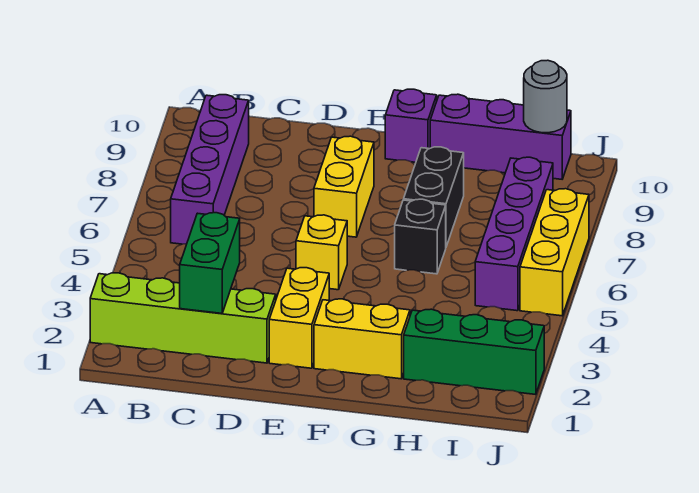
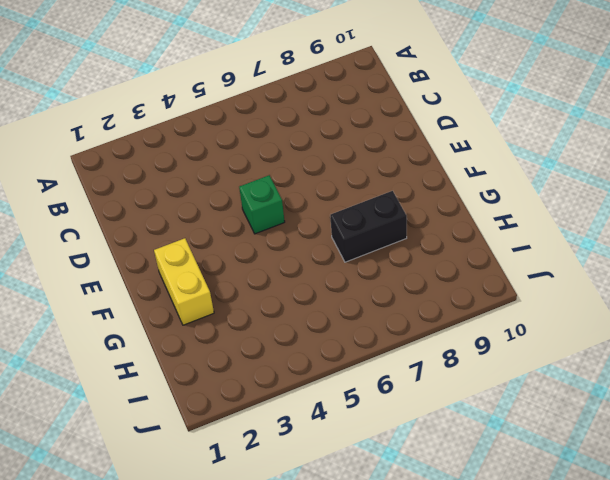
green 1x1 brick [239,175,285,234] -> yellow 1x1 brick [296,215,347,290]
none -> lime 1x4 brick [90,273,276,363]
none -> purple 1x4 brick [171,95,249,244]
none -> yellow 1x2 brick [269,268,329,368]

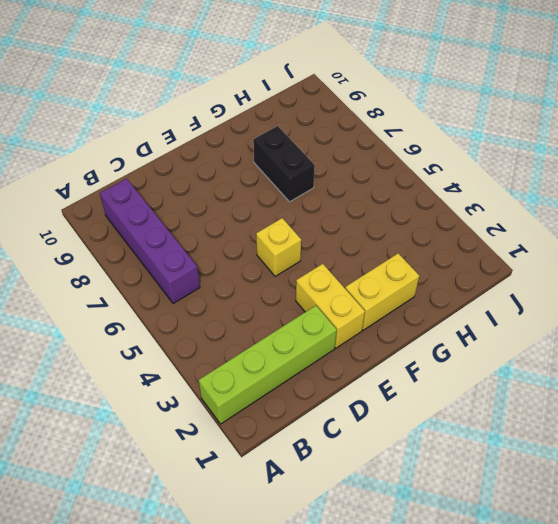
none -> yellow 1x2 brick [314,136,374,237]
none -> purple 1x1 brick [385,89,437,162]
none -> black 1x1 brick [395,199,446,274]

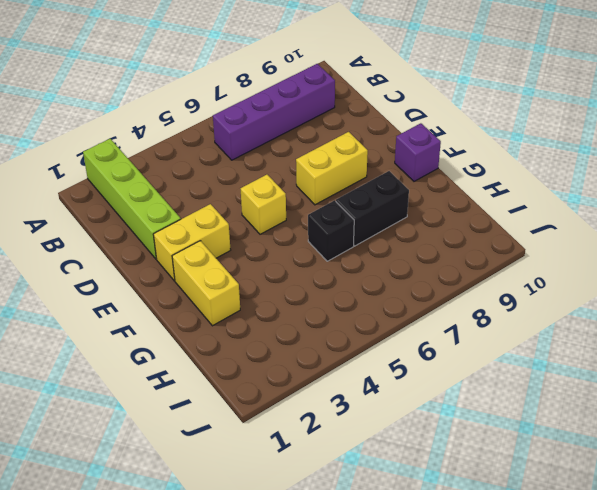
none -> purple 1x3 brick [430,94,571,179]
none -> green 1x3 brick [404,309,544,395]
none -> purple 1x4 brick [475,157,553,311]

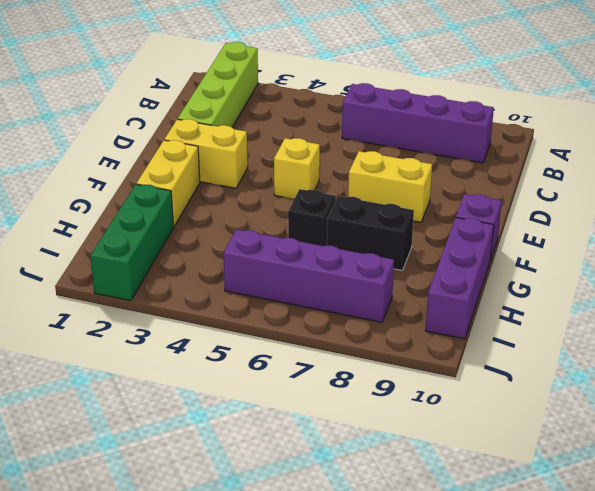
none -> yellow 1x3 brick [520,189,589,316]
none -> green 1x2 brick [180,213,240,313]
none -> grey 1x1 round brick [524,60,567,133]

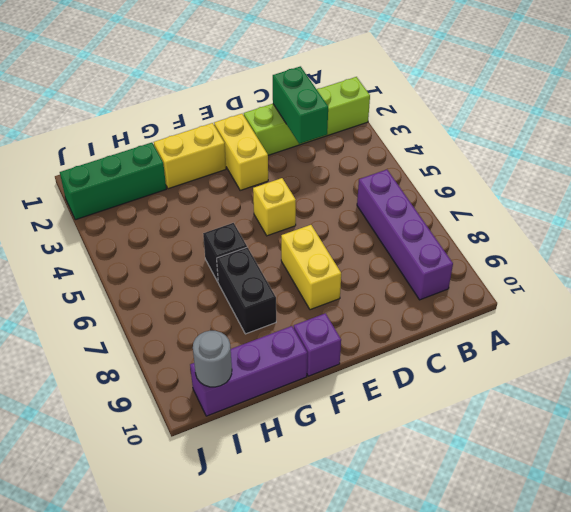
none -> purple 1x4 brick [475,157,553,311]
none -> yellow 1x3 brick [520,189,589,316]

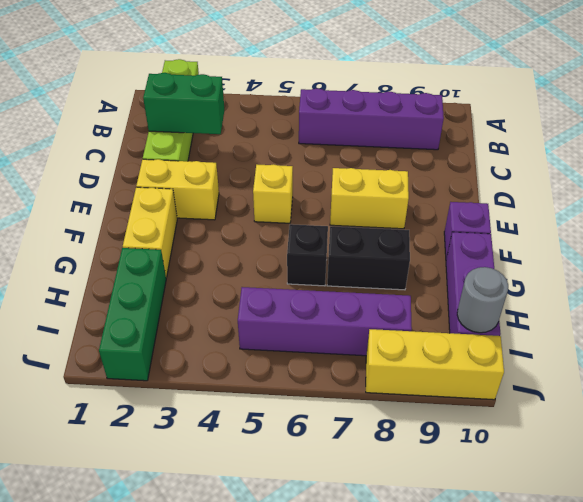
yellow 1x3 brick [366,329,504,400] -> yellow 1x3 brick moved to [520,189,589,316]

